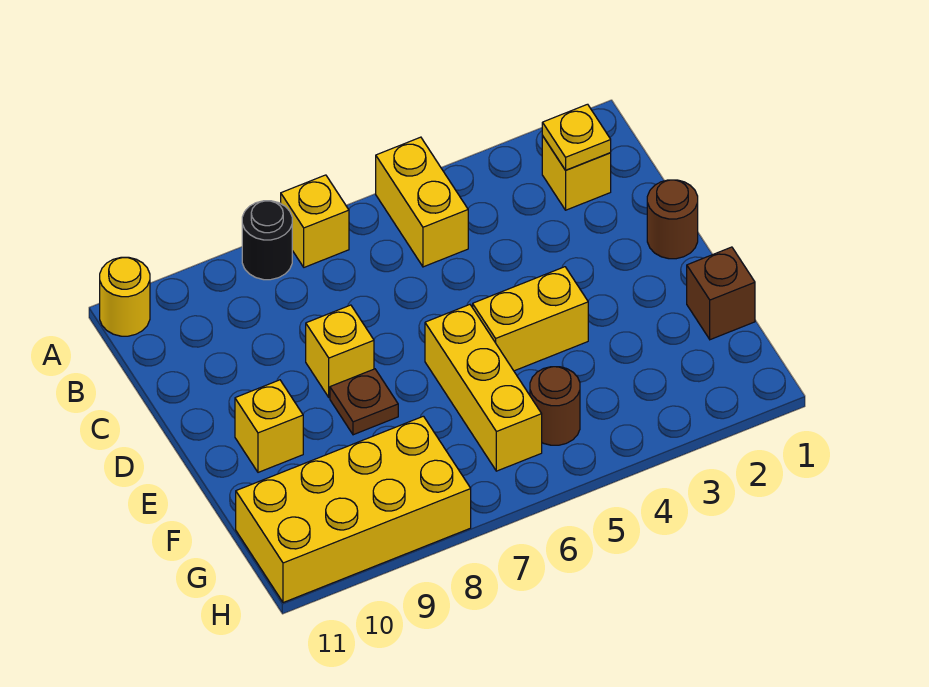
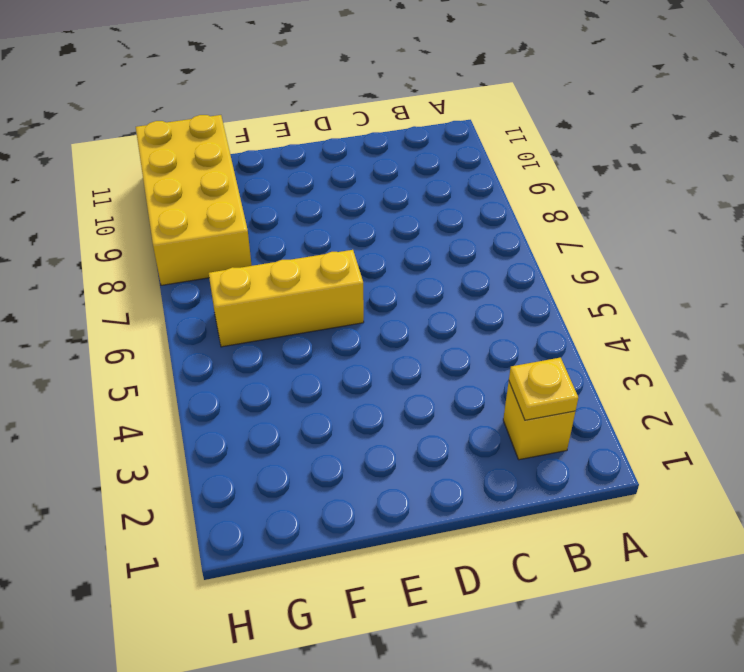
none -> yellow 1x2 brick [376,137,468,267]
none -> yellow 1x1 brick [281,175,349,267]
none -> black 1x1 round brick [242,201,292,280]

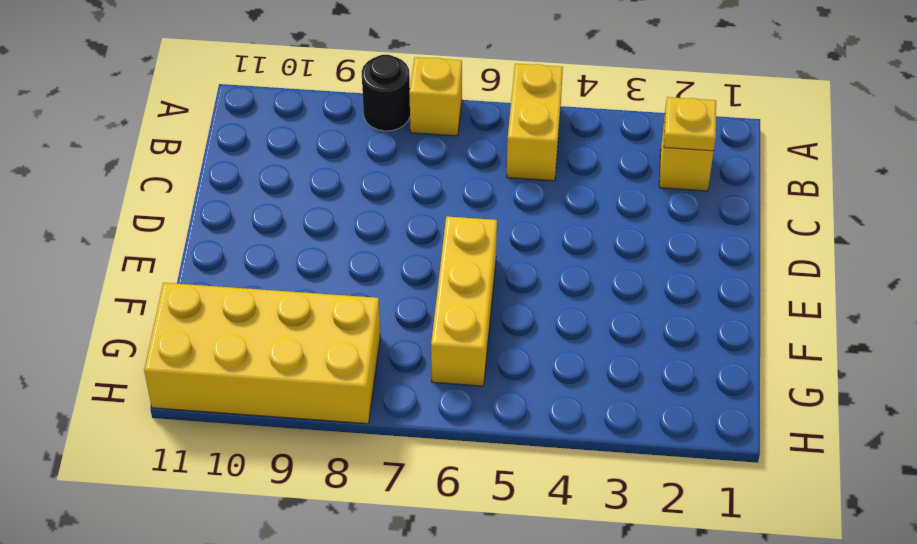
none -> yellow 1x1 round brick [100,257,150,336]
none -> brown 1x1 round brick [647,180,698,259]
none -> yellow 1x1 brick [306,305,374,398]

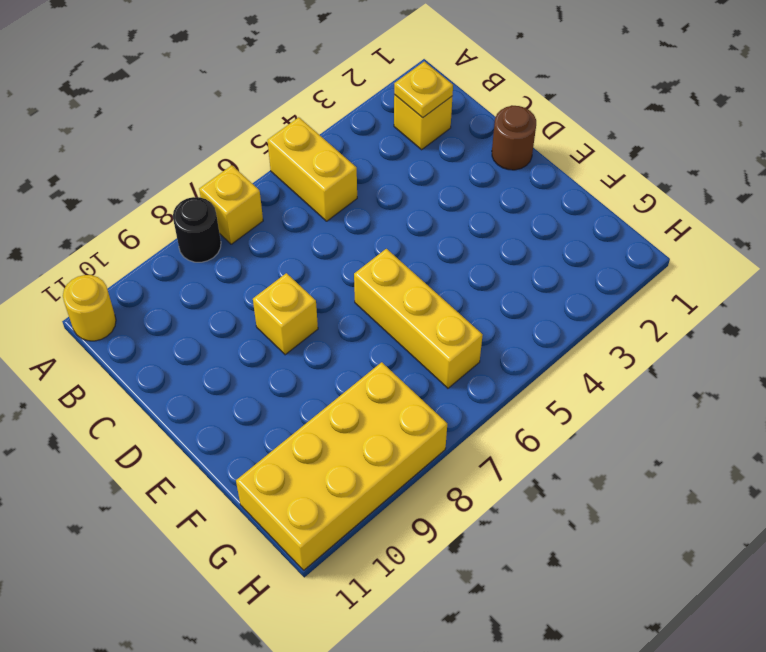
none -> yellow 1x2 brick [473,267,588,371]
none -> brown 1x1 plate [330,369,398,435]
none -> yellow 1x1 brick [235,380,303,472]

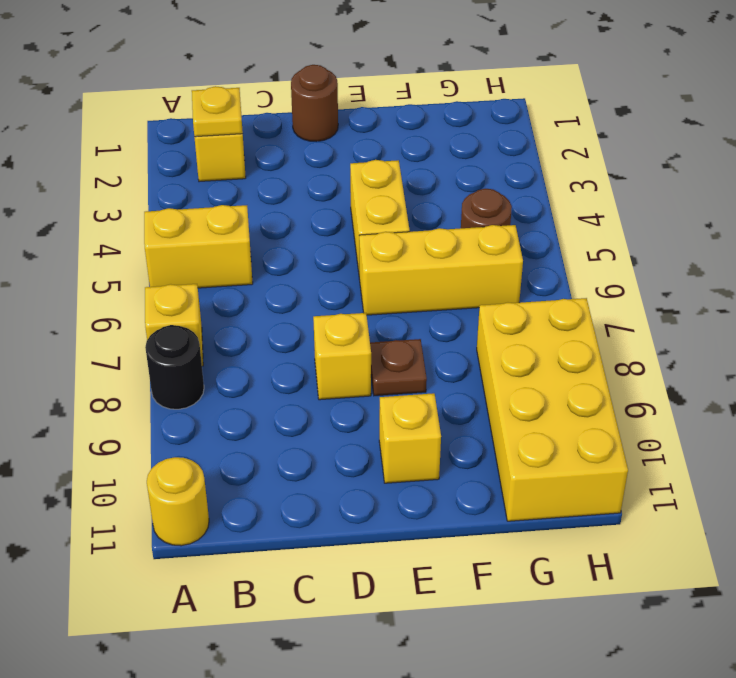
none -> brown 1x1 brick [687,247,755,340]

